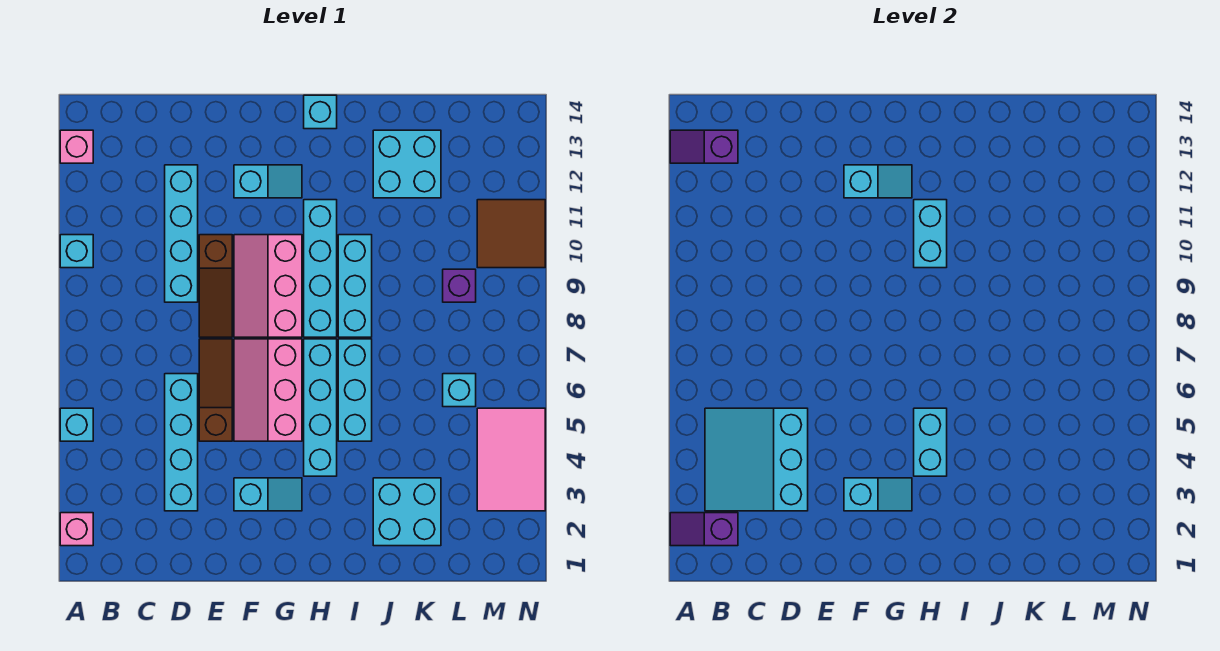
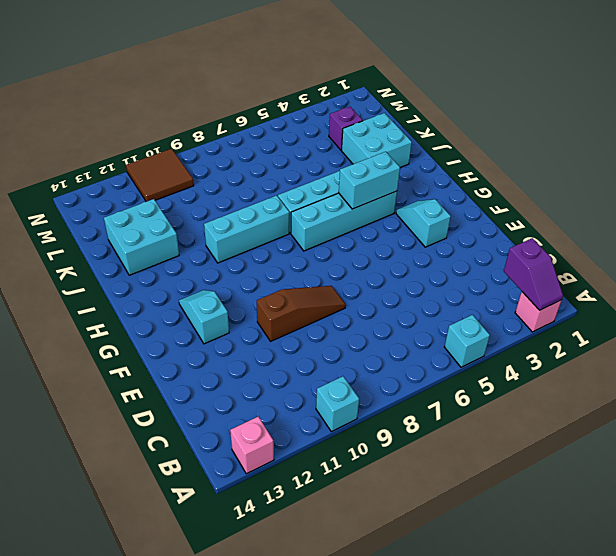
purple 1x1 brick [329,107,363,150] -> purple 1x1 brick moved to [443,269,476,302]
none -> cyan 1x4 brick [165,374,198,511]
none -> cyan 1x4 brick [165,165,198,302]
none -> brown 1x3 slope [199,339,232,441]
none -> pink 2x3 slope [234,339,302,441]

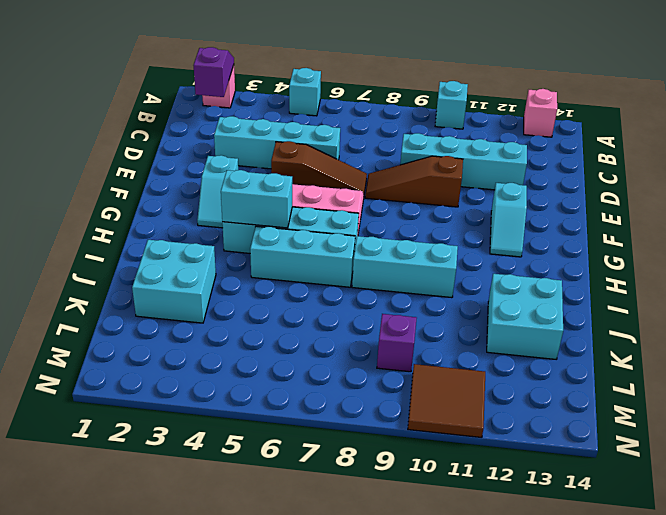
none -> pink 2x3 slope [234,235,302,337]
none -> cyan 1x4 brick [304,200,337,337]
none -> cyan 1x1 brick [304,95,337,129]
none -> cyan 1x1 brick [443,374,476,407]

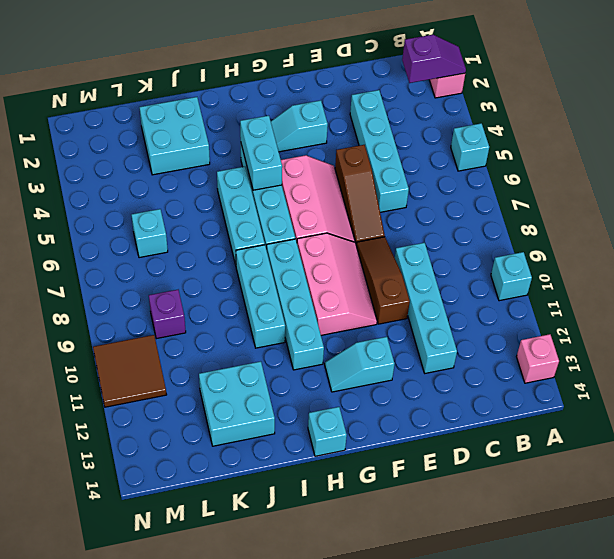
none -> pink 2x3 tile [477,408,545,511]
none -> purple 1x2 slope [670,130,738,163]
none -> cyan 3x3 slope [705,408,808,511]
none -> cyan 1x2 slope [844,478,912,511]

